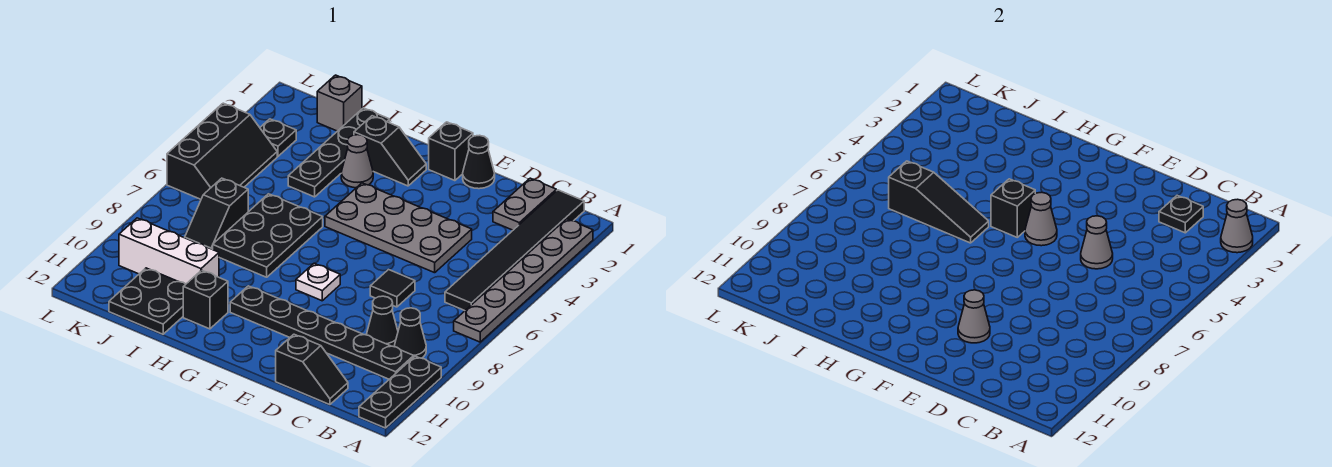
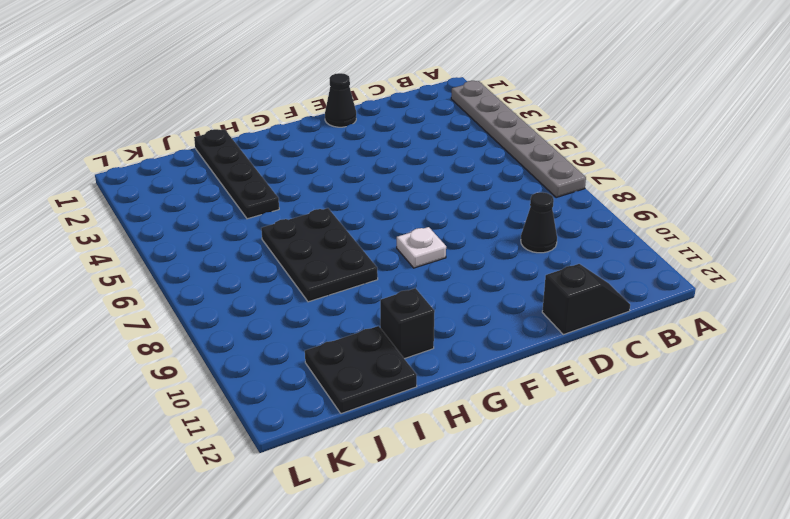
none -> black 1x3 plate [359,356,441,428]
none -> black 1x6 tile [445,190,584,311]
none -> black 1x1 cone [394,308,426,358]
none -> black 1x6 plate [230,286,414,379]

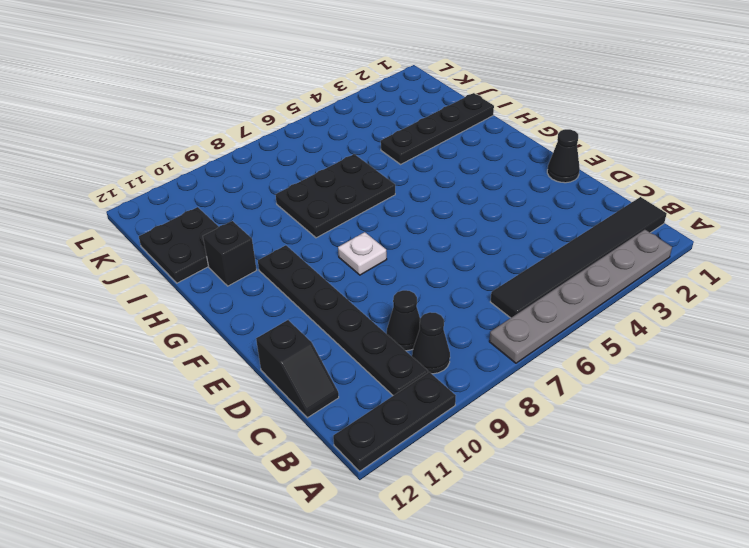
none -> grey 1x2 plate [493,178,556,230]
none -> grey 2x4 plate [325,183,472,273]
none -> black 1x1 tile [370,270,415,307]
none -> black 1x1 brick [429,122,473,181]

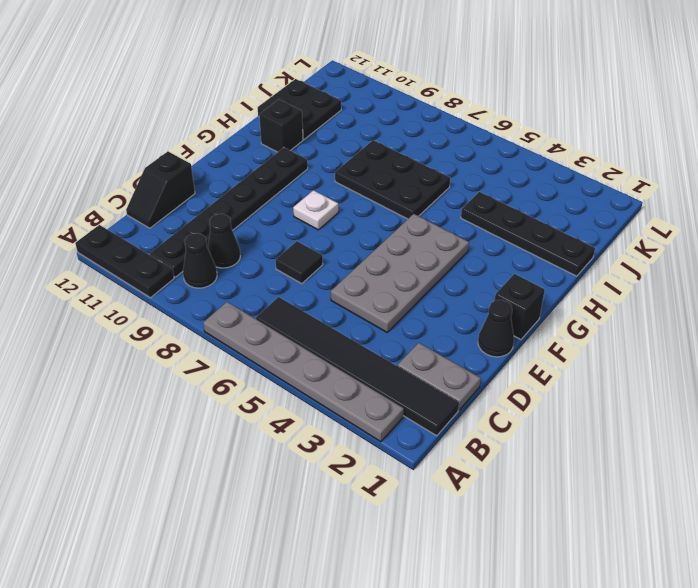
none -> black 1x2 slope [354,116,426,186]
none -> grey 1x1 cone [341,135,373,188]
none -> white 1x3 brick [119,218,219,284]
none -> grey 1x1 brick [317,75,362,131]

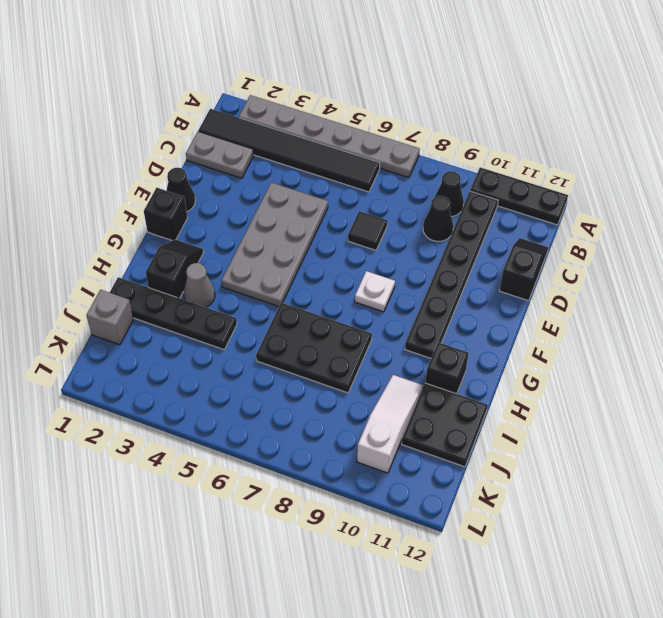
white 1x3 slope [357,375,423,473] -> white 1x3 brick [119,218,219,284]
none -> black 1x2 slope [185,178,248,249]
none -> black 1x1 plate [260,119,296,156]
none -> black 2x3 slope [167,103,277,199]
none -> grey 1x1 cone [1221,199,1253,253]

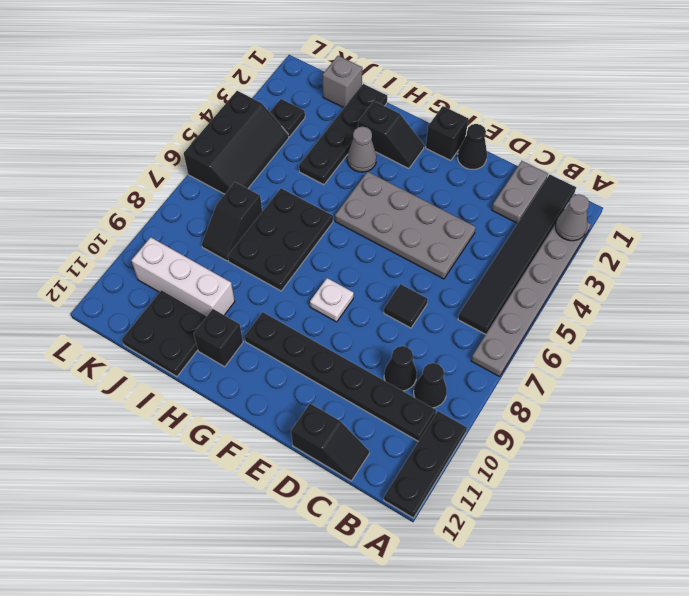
none -> black 1x1 plate [1159,195,1203,233]
none -> grey 1x1 cone [1081,216,1113,269]
none -> grey 1x1 cone [958,290,990,343]
none -> grey 1x1 cone [1025,192,1057,246]

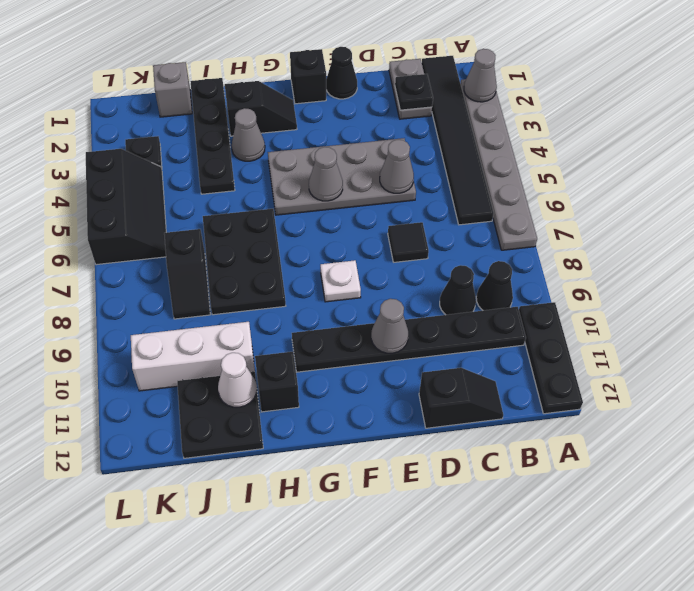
white 1x1 cone [218,353,257,407] -> none
none -> black 1x1 brick [991,179,1035,237]
none -> black 1x3 slope [889,161,989,243]

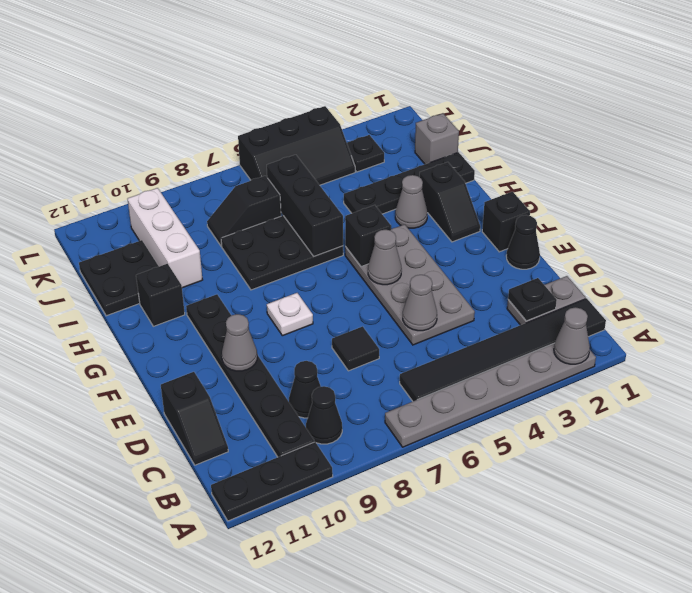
black 1x3 brick [267,155,343,256] -> black 1x3 slope [889,161,989,243]

